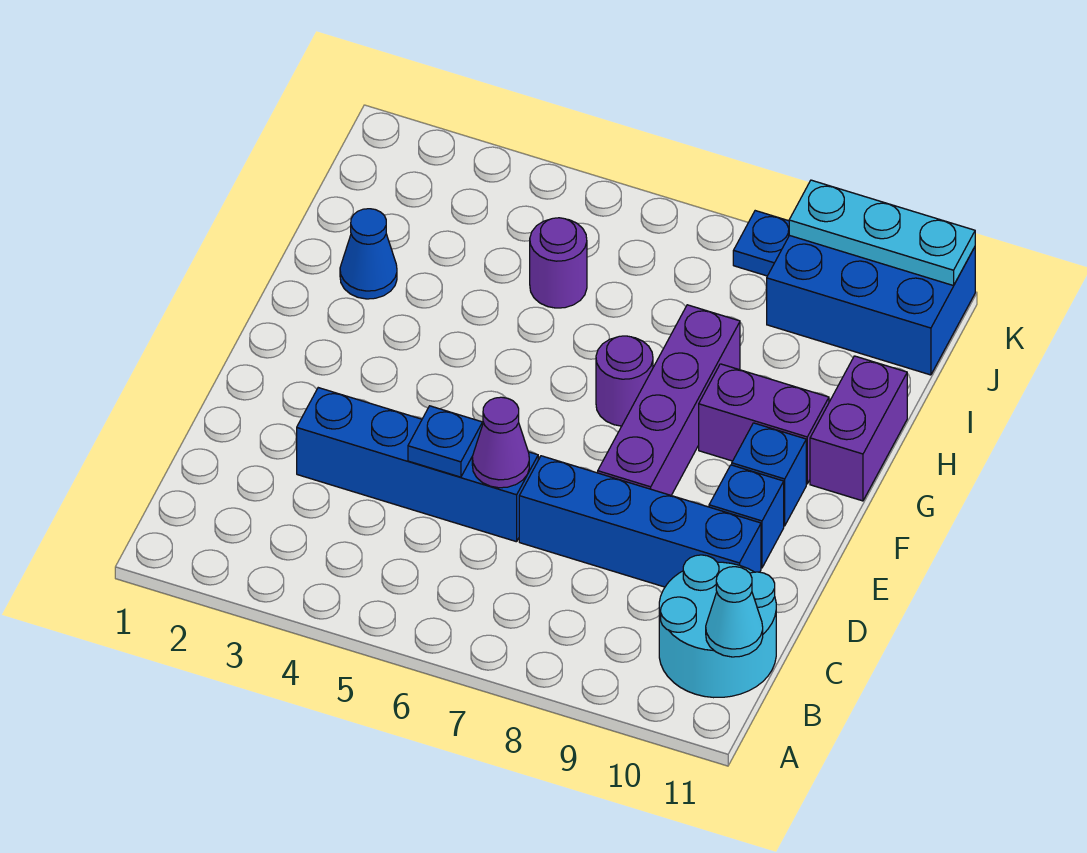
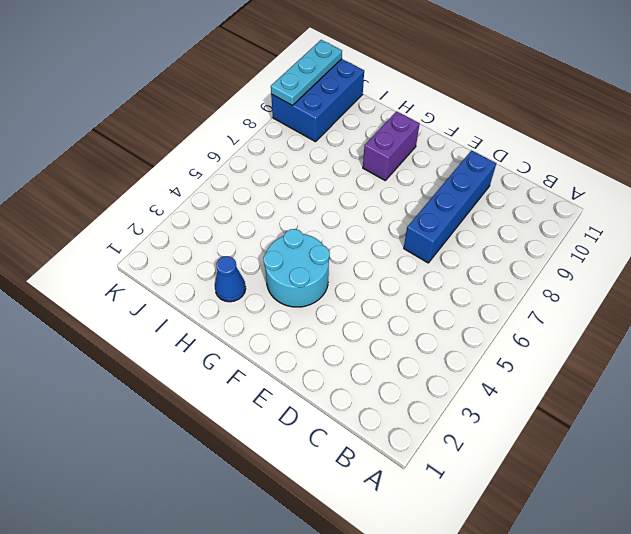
cyan 2x2 round brick [263,229,330,307] -> cyan 2x2 round brick moved to [659,555,776,698]
none -> blue 1x4 brick [297,388,538,542]
none -> purple 1x4 brick [598,305,740,495]
none -> blue 1x1 brick [709,465,784,568]

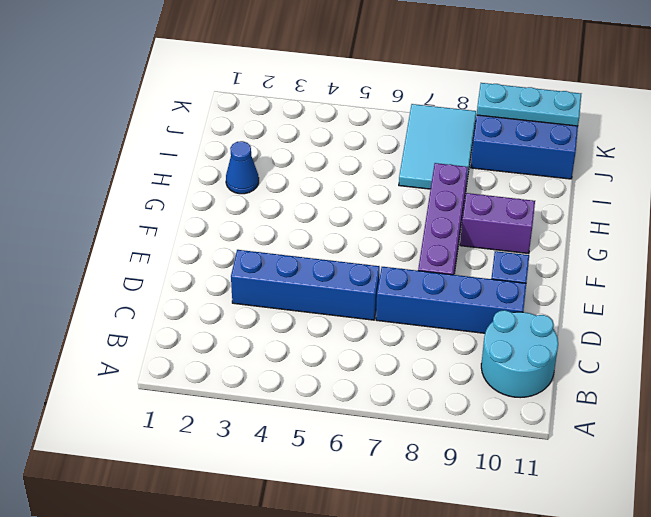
cyan 2x3 tile [399,104,476,189] -> blue 1x1 plate [733,211,789,276]
none -> blue 1x1 brick [732,423,806,526]
none -> purple 1x1 round brick [596,336,653,426]
none -> purple 1x2 brick [810,356,907,501]

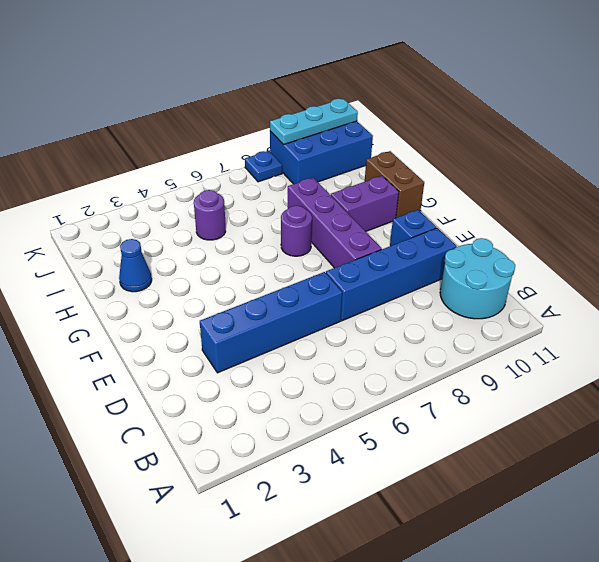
brown 1x2 brick [365,151,424,218] -> purple 1x2 brick [810,356,907,501]
none -> blue 1x1 brick [732,423,806,526]
none -> cyan 1x1 cone [706,567,763,657]
none -> blue 1x1 plate [408,406,483,477]

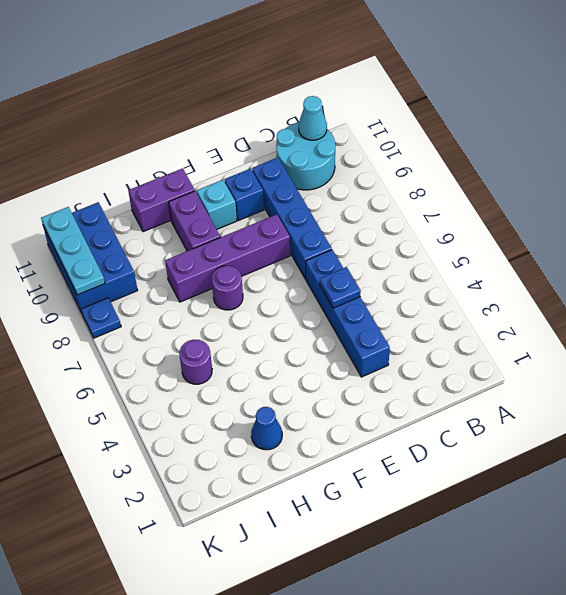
cyan 1x1 brick [196,180,237,229] -> blue 1x1 brick [732,423,806,526]
none -> purple 1x1 cone [472,397,529,488]

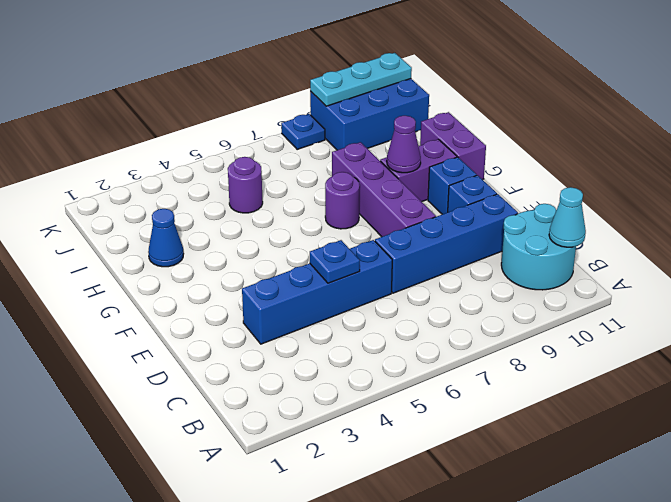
purple 1x1 cone [387,116,421,173] -> purple 1x1 cone moved to [472,397,529,488]

